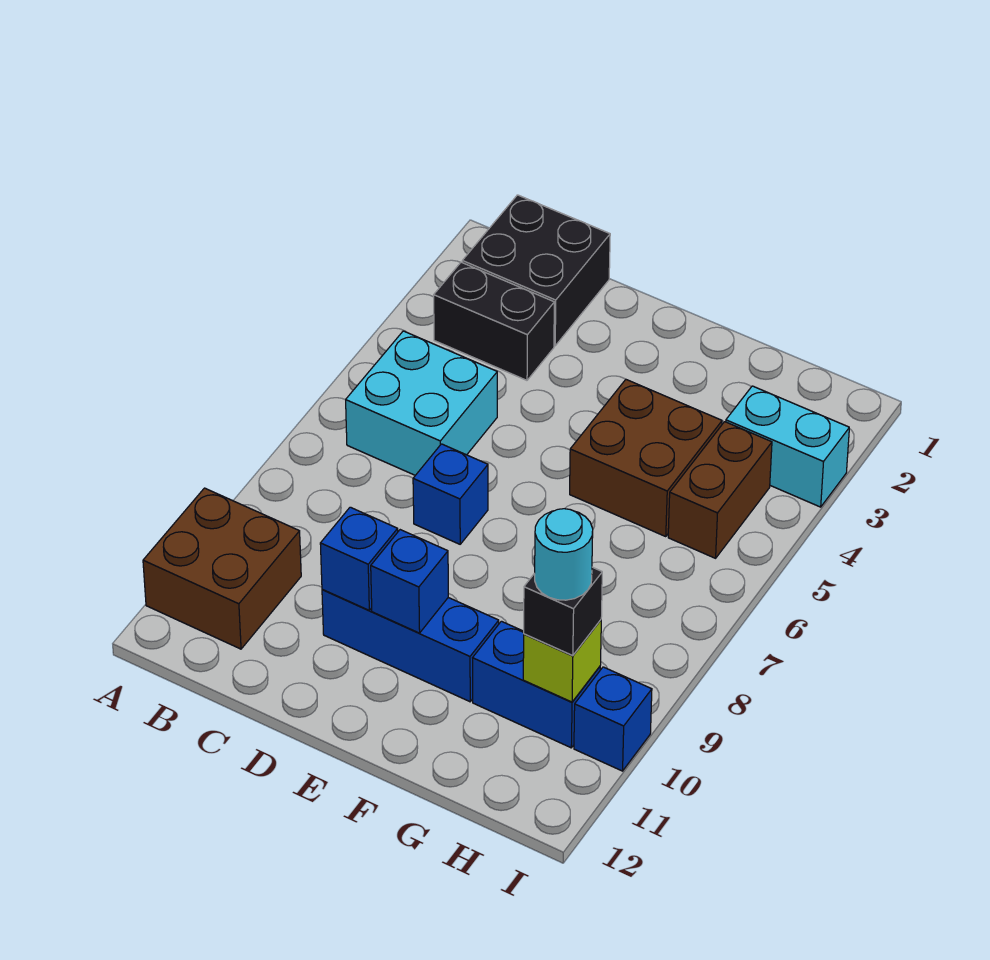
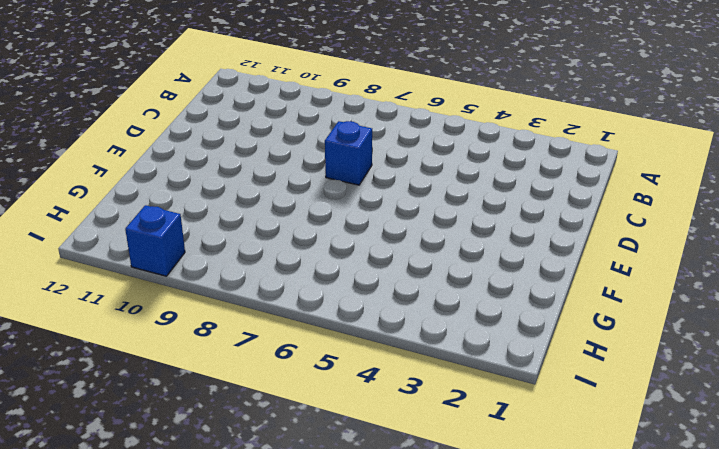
none -> brown 2x2 brick [143,488,301,649]
none -> black 2x2 brick [462,195,610,346]
none -> black 1x2 brick [434,262,554,380]

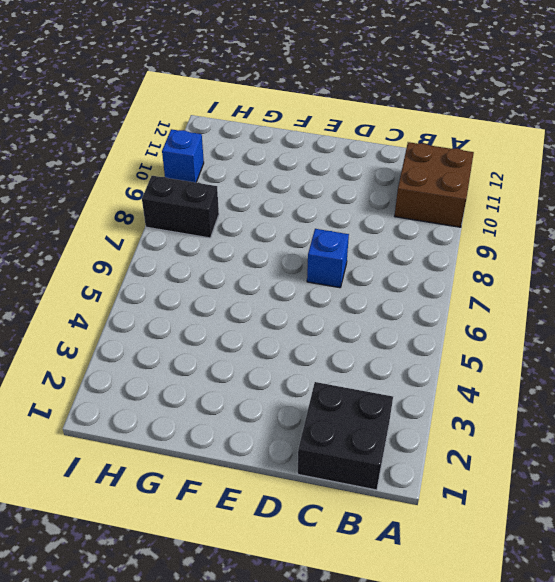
black 1x2 brick [142,176,219,238] -> black 1x2 brick moved to [434,262,554,380]
none -> cyan 2x2 brick [346,331,497,475]
none -> blue 1x3 brick [322,589,499,702]
none -> brown 2x2 brick [570,380,722,536]

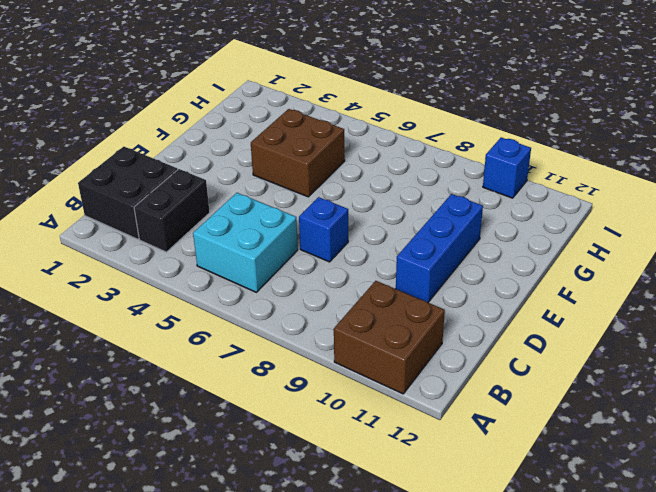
none -> blue 1x2 brick [473,621,600,748]
none -> cyan 1x2 brick [726,386,849,507]
none -> brown 1x2 brick [668,422,772,558]

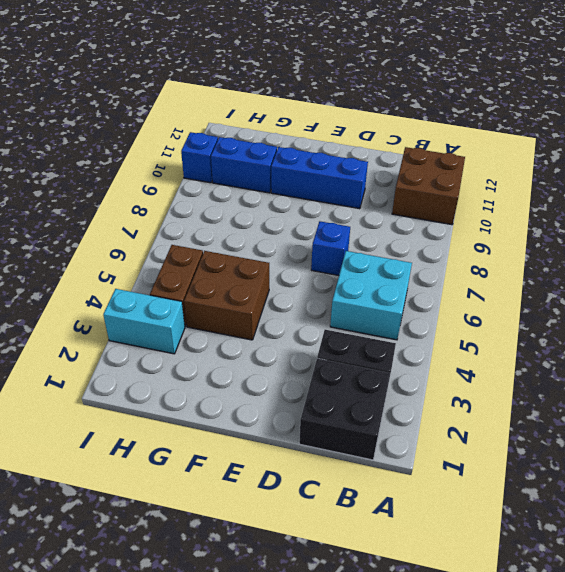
none -> blue 1x1 brick [320,507,398,610]
none -> blue 1x1 brick [371,530,448,633]
none -> lime 1x1 brick [523,620,601,702]

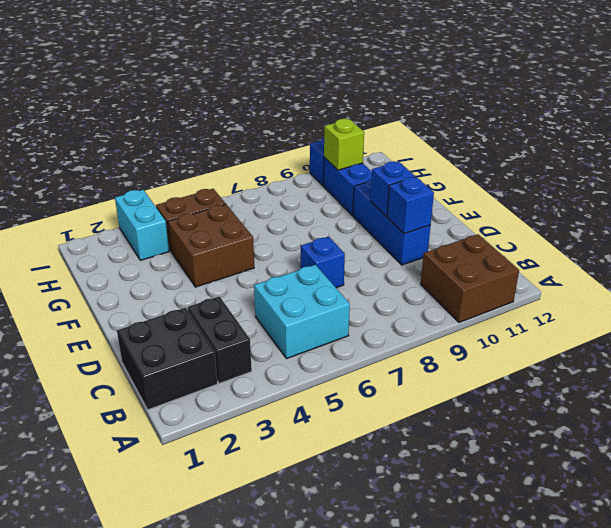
none -> black 1x1 brick [524,567,602,656]
none -> cyan 1x1 round brick [535,509,593,600]

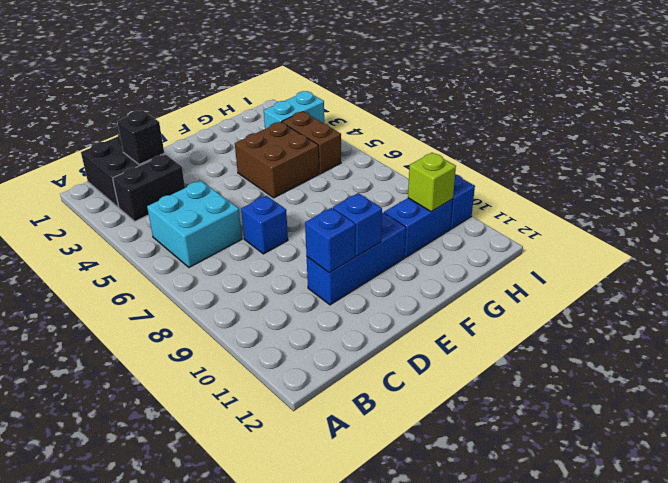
black 1x1 brick [117,111,164,165] -> black 1x1 brick moved to [524,567,602,656]
none -> brown 2x2 brick [143,488,301,649]
none -> cyan 1x1 round brick [535,509,593,600]

